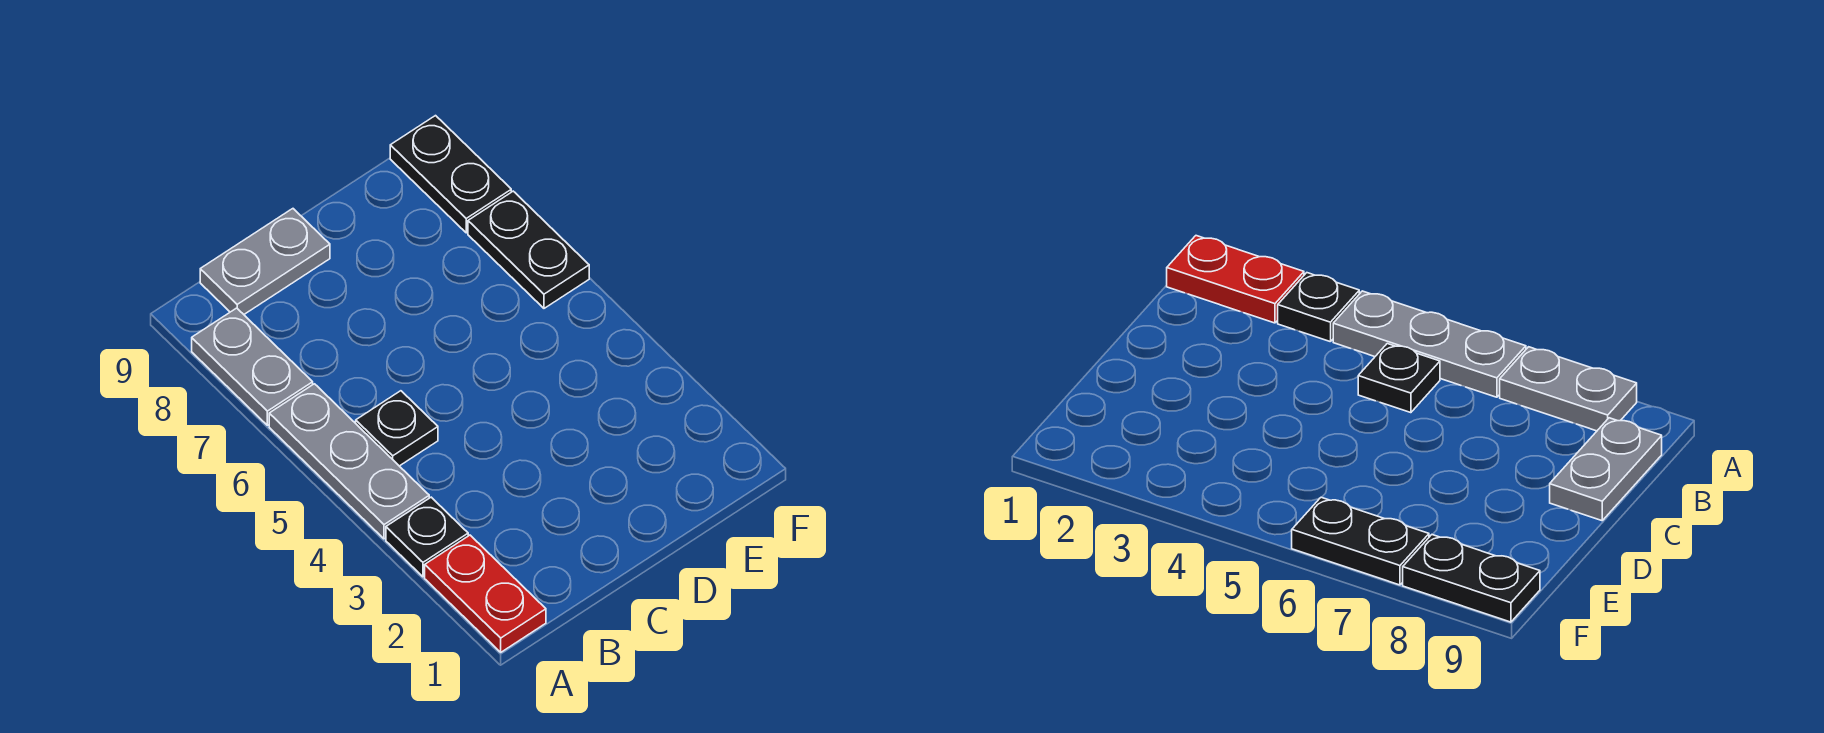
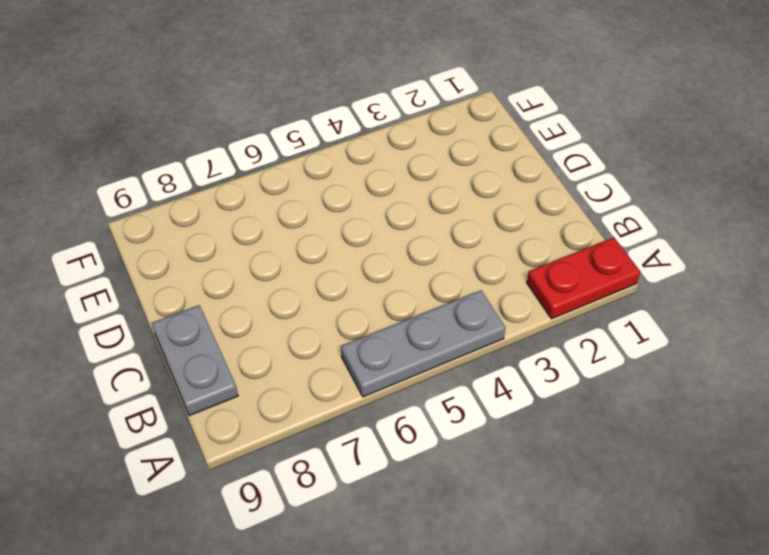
none -> black 1x1 plate [386,497,468,577]
none -> grey 1x2 plate [192,308,313,425]

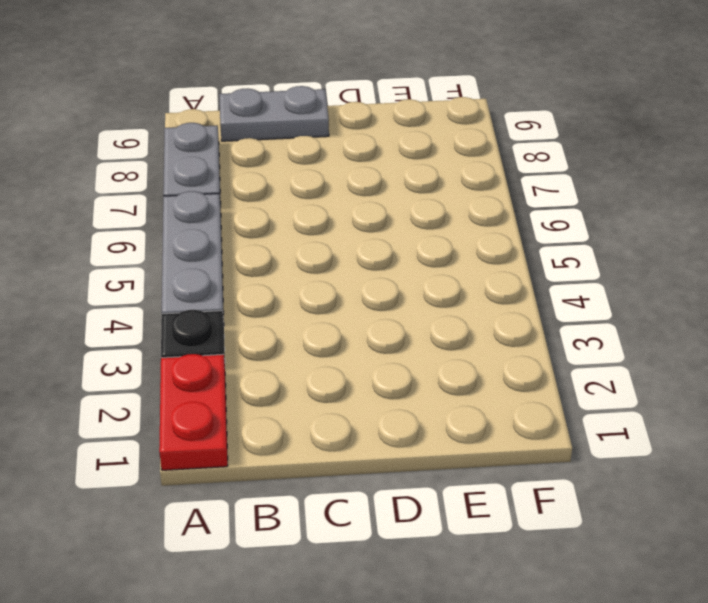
none -> black 1x1 plate [356,391,438,466]
none -> black 1x2 plate [468,191,589,308]

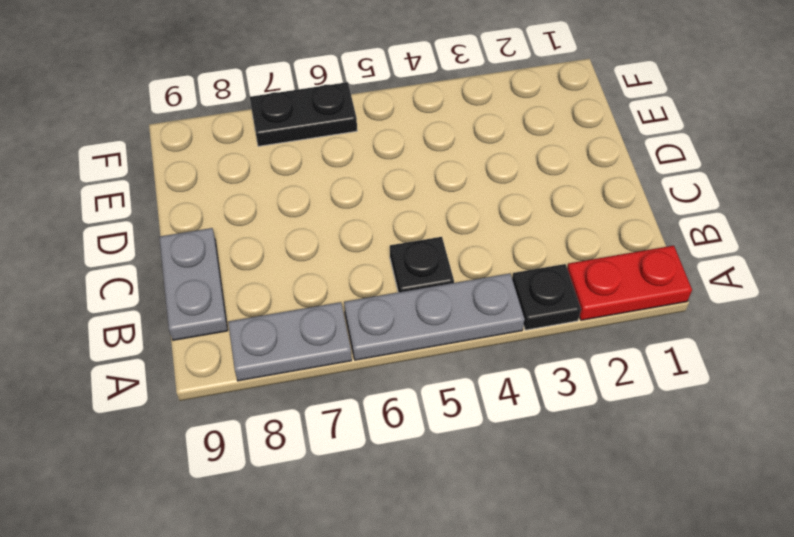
none -> black 1x2 plate [390,116,511,233]

